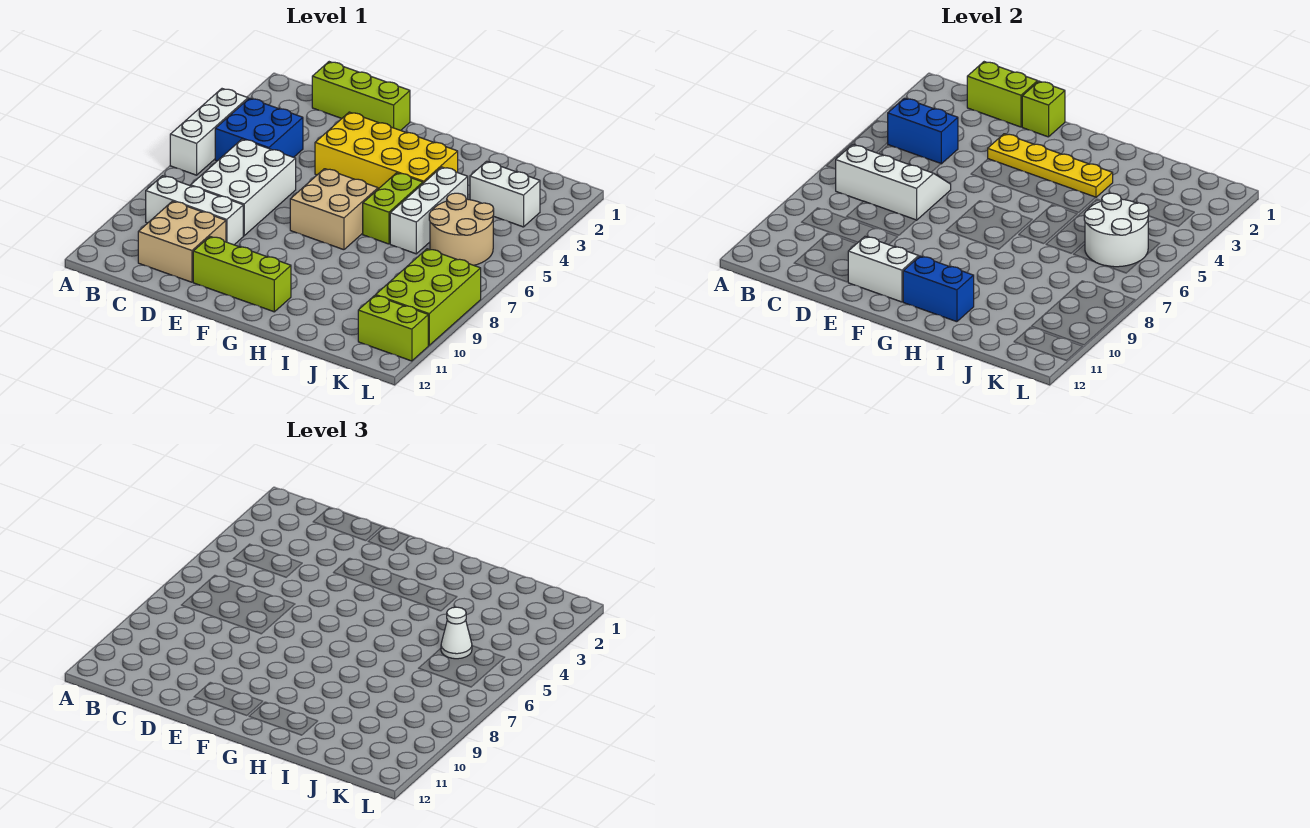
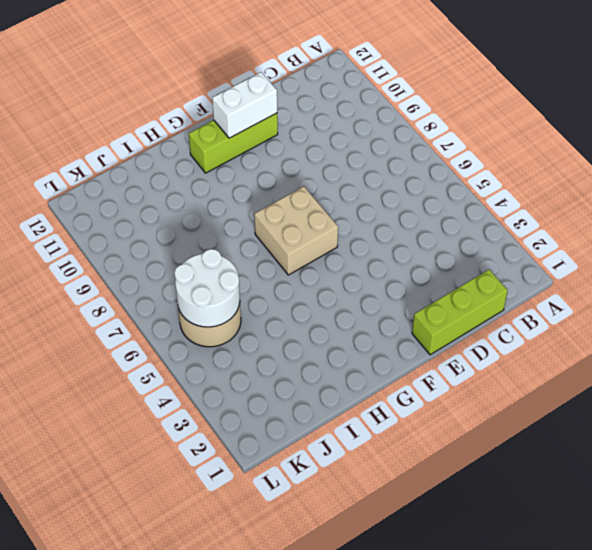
none -> white 1x3 brick [170,89,248,175]
none -> blue 2x2 brick [215,98,303,161]
none -> white 1x3 brick [146,176,243,245]

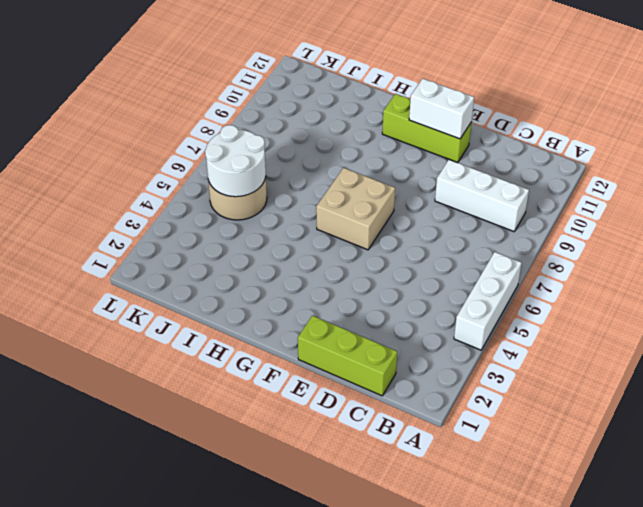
none -> blue 2x2 brick [215,98,303,161]
none -> white 2x3 brick [191,139,296,236]
none -> tan 2x2 brick [138,201,226,282]

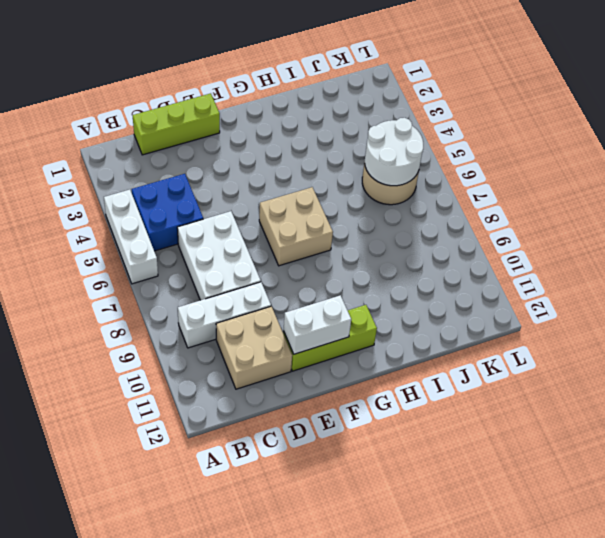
none -> yellow 2x4 brick [315,112,458,189]
none -> lime 1x2 brick [363,173,423,244]
none -> white 1x3 brick [390,167,468,254]

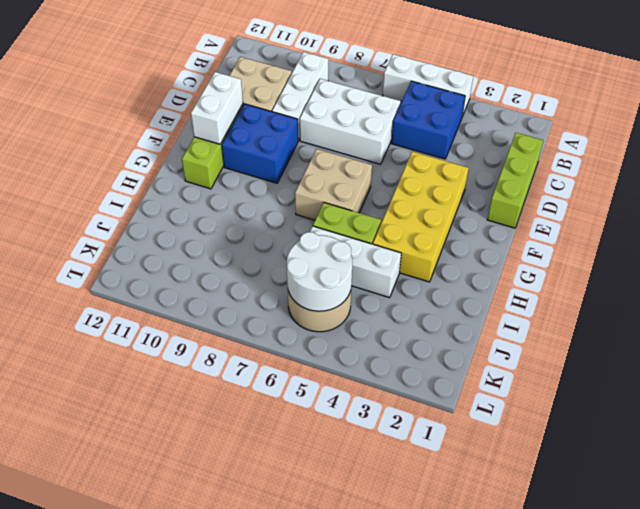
blue 2x2 brick [222,104,299,183] -> none
none -> white 1x2 brick [470,161,540,227]
none -> lime 2x3 brick [376,249,481,345]
none -> lime 1x2 brick [358,295,428,361]

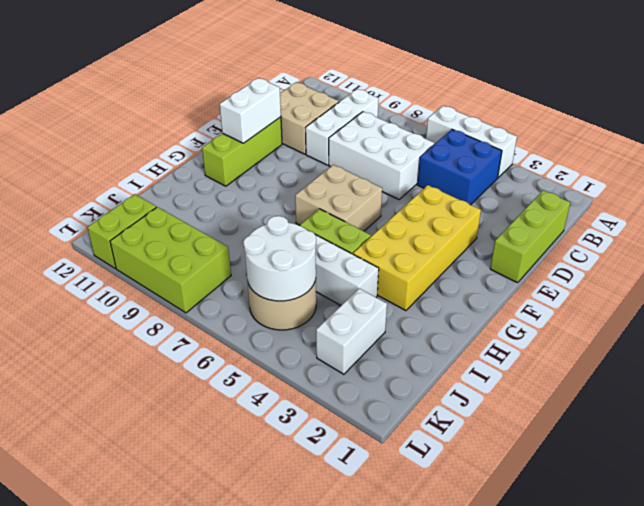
none -> blue 1x2 brick [888,98,958,164]
none -> white 2x3 slope [836,144,951,220]
none -> lime 1x2 brick [967,62,1038,127]

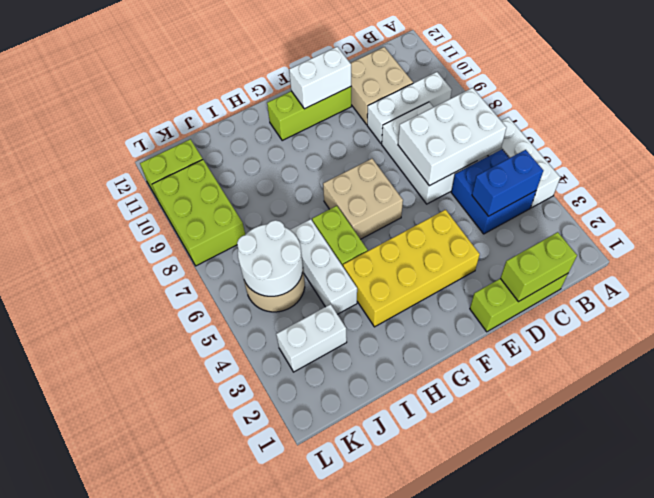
white 2x3 brick [398,88,507,186] -> white 2x3 slope [836,144,951,220]
none -> lime 1x1 brick [1022,81,1065,137]
none -> yellow 1x4 plate [988,134,1113,197]
none -> blue 1x2 brick [903,256,974,322]

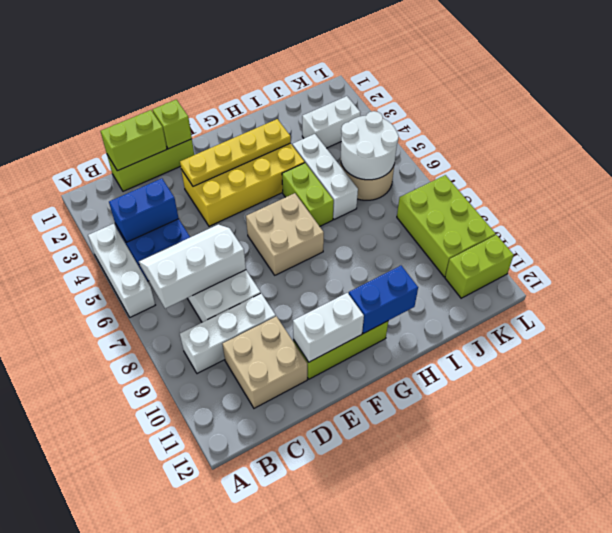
none -> white 1x1 cone [441,607,472,659]

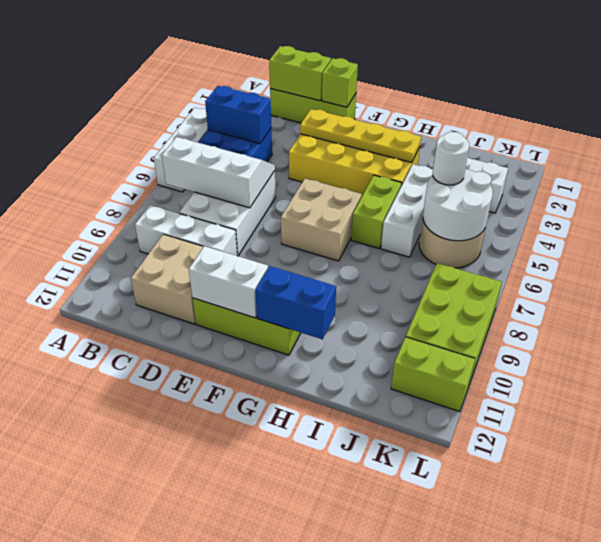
white 1x1 round brick [432,132,469,185] -> white 1x1 cone [441,607,472,659]

